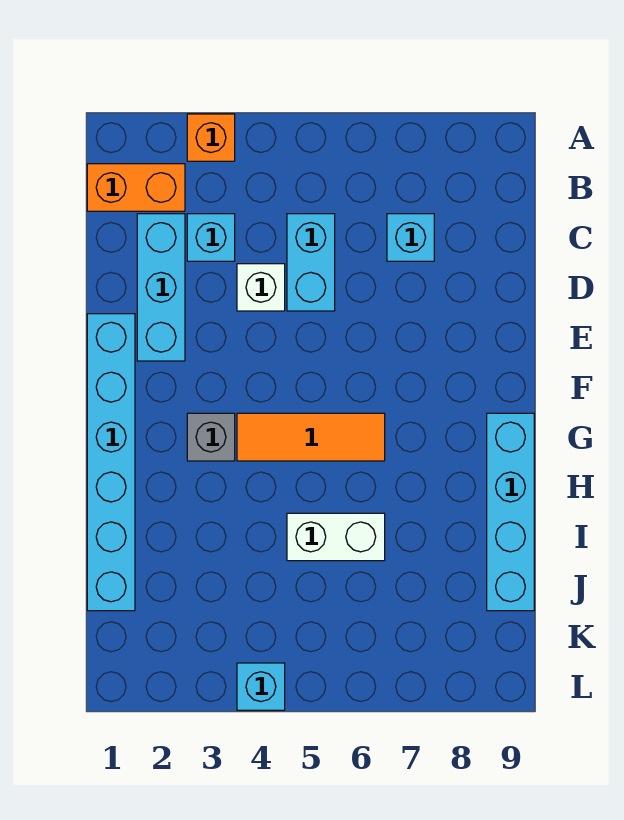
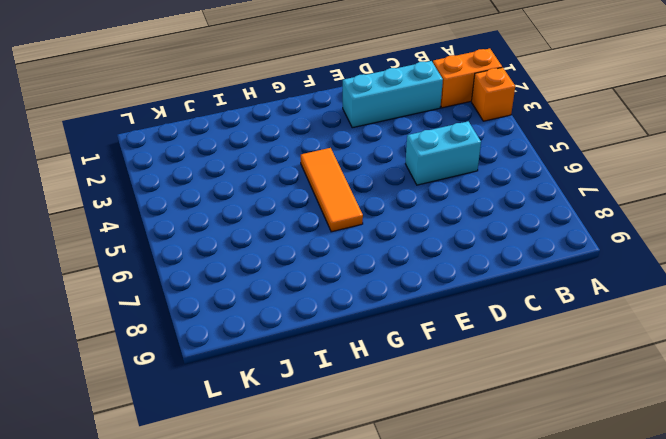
orange 1x2 brick [433,48,502,108] -> orange 1x2 brick turned to [87,164,185,211]
none -> cyan 1x1 brick [187,214,235,261]
none -> cyan 1x1 brick [387,214,434,261]
none -> white 1x1 brick [237,264,285,311]

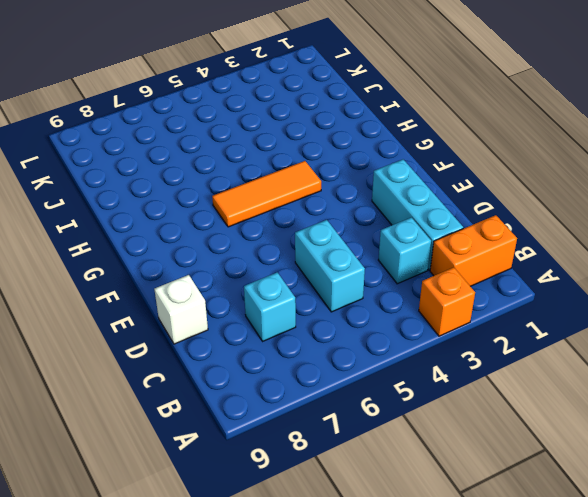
white 1x1 brick [154,275,208,344] -> white 1x1 brick moved to [237,264,285,311]
none -> cyan 1x6 brick [87,314,135,611]
none -> grey 1x1 brick [187,413,235,461]
none -> cyan 1x4 brick [487,413,534,611]

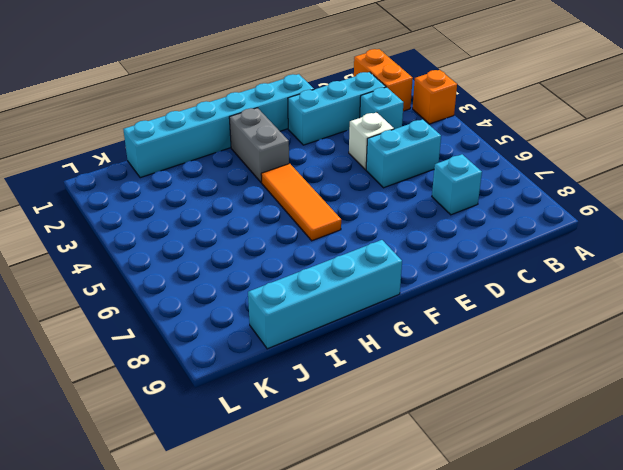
grey 1x2 brick [229,108,289,183] -> grey 1x1 brick [187,413,235,461]
none -> white 1x2 brick [287,513,385,561]
none -> cyan 1x1 brick [237,663,285,710]

